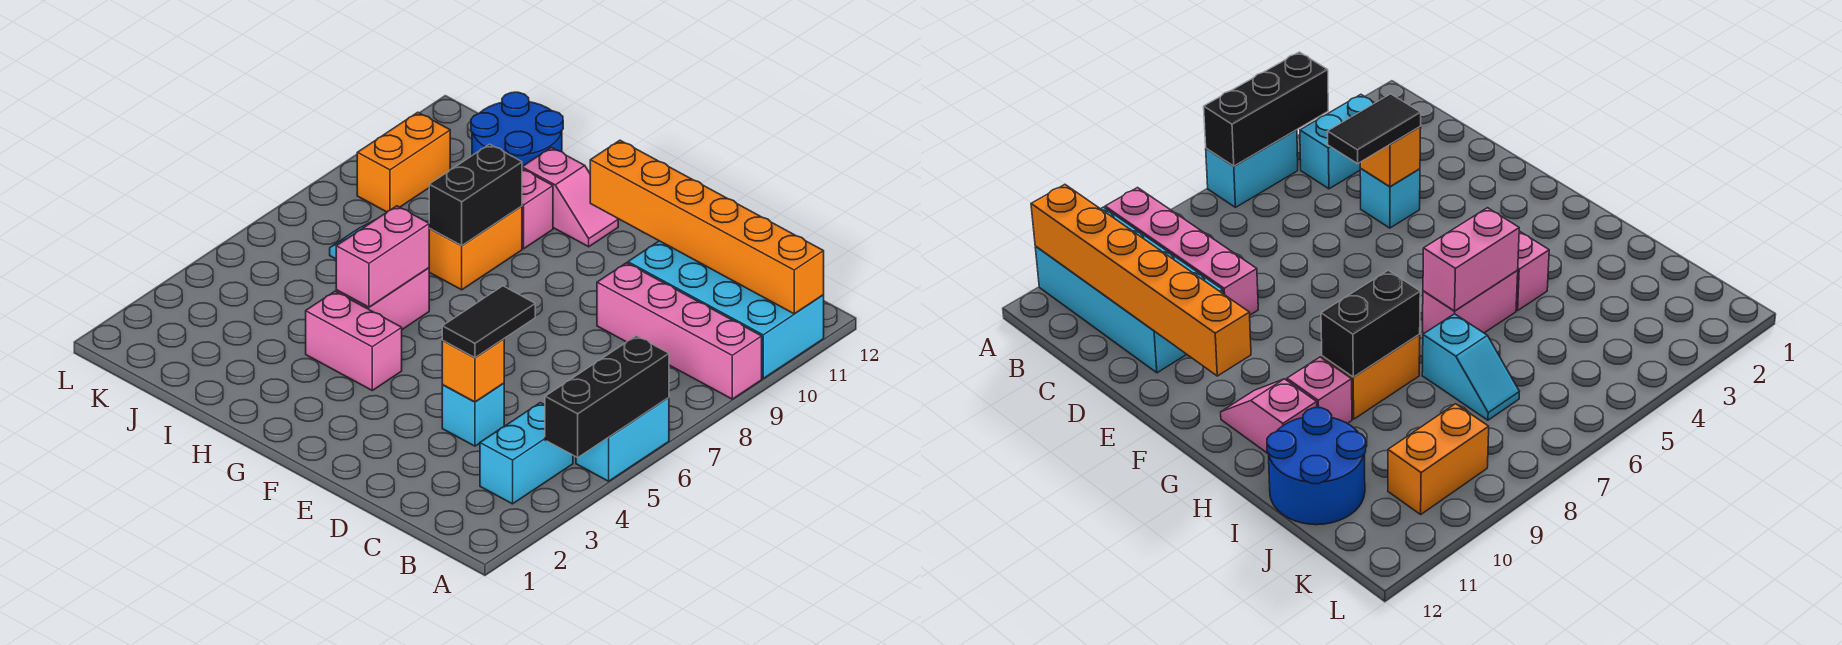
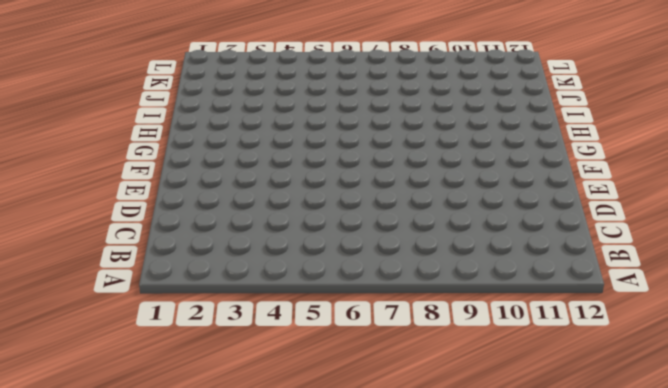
none -> cyan 1x2 brick [576,398,669,481]
none -> pink 1x4 brick [597,263,762,399]
none -> cyan 2x4 brick [628,241,824,378]

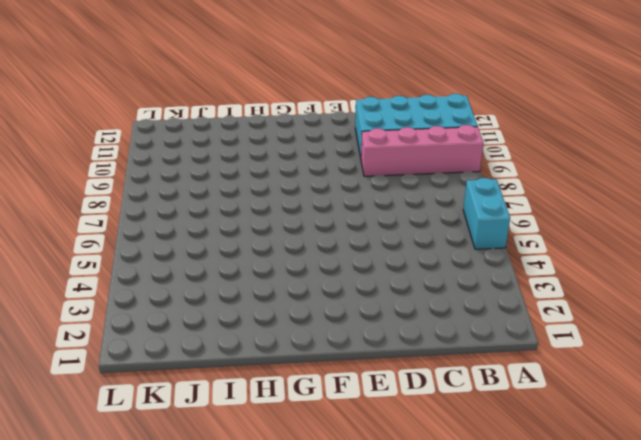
none -> cyan 1x2 brick [480,403,573,504]
none -> cyan 1x1 brick [442,383,504,446]
none -> pink 1x2 brick [306,291,402,390]

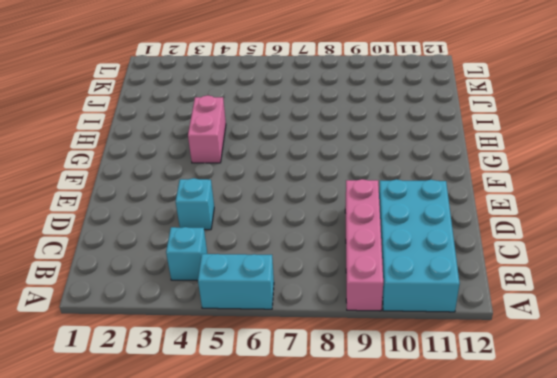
cyan 1x1 brick [166,227,207,281] -> cyan 1x2 brick [480,403,573,504]
none -> pink 1x2 slope [522,148,618,247]
none -> pink 1x2 brick [336,268,429,329]
none -> orange 1x2 brick [429,206,522,290]

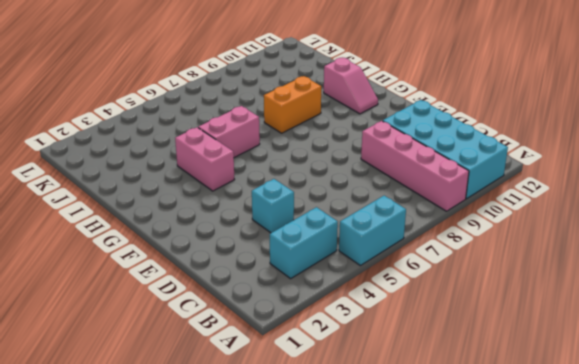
none -> pink 1x1 brick [522,169,553,249]
none -> cyan 1x2 slope [1422,314,1519,420]
none -> blue 2x2 round brick [471,92,563,167]

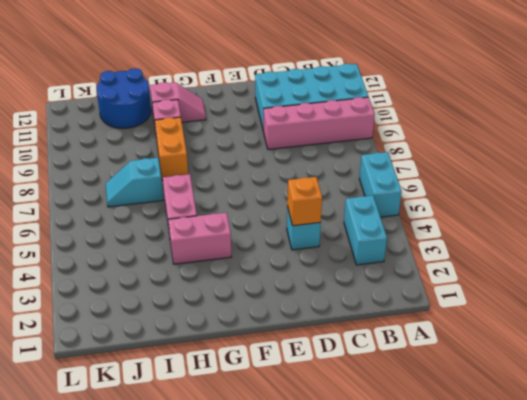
none -> orange 1x2 brick [357,112,450,212]
none -> black 1x3 brick [545,336,669,457]
none -> orange 1x6 brick [590,140,824,314]

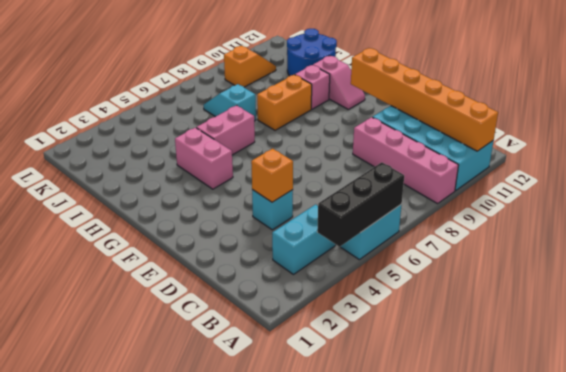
orange 1x2 slope [224,46,276,87] -> orange 1x2 brick [357,112,450,212]
none -> pink 1x2 brick [336,206,429,307]
none -> black 1x2 brick [429,144,522,245]
none -> black 1x2 tile [442,286,535,358]

